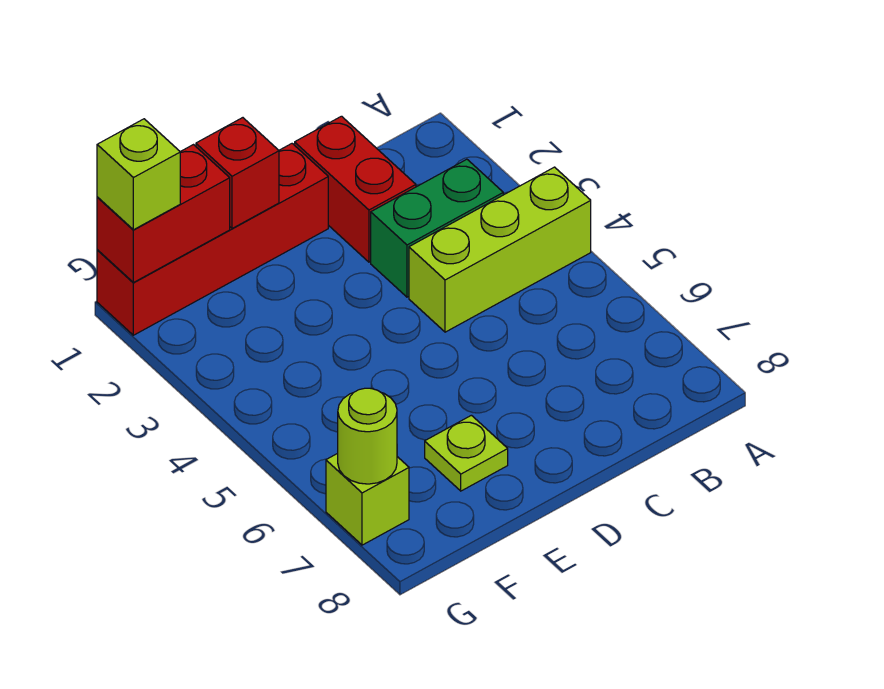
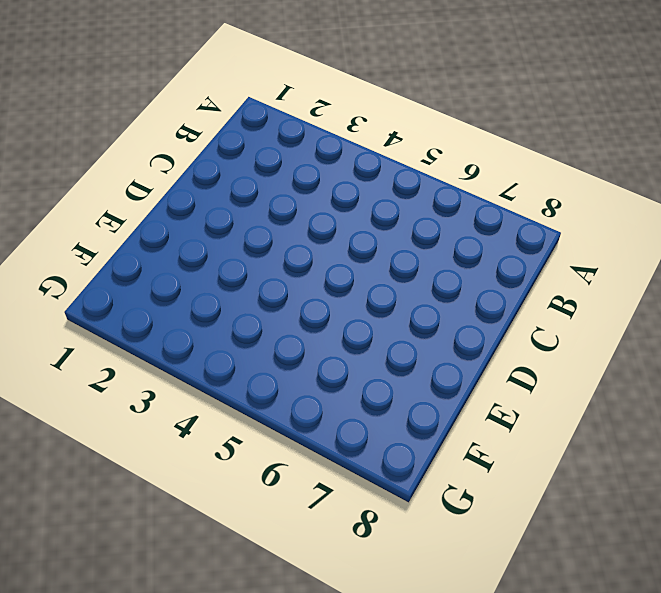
none -> lime 1x3 brick [409,167,591,332]
none -> green 1x2 brick [371,159,503,297]

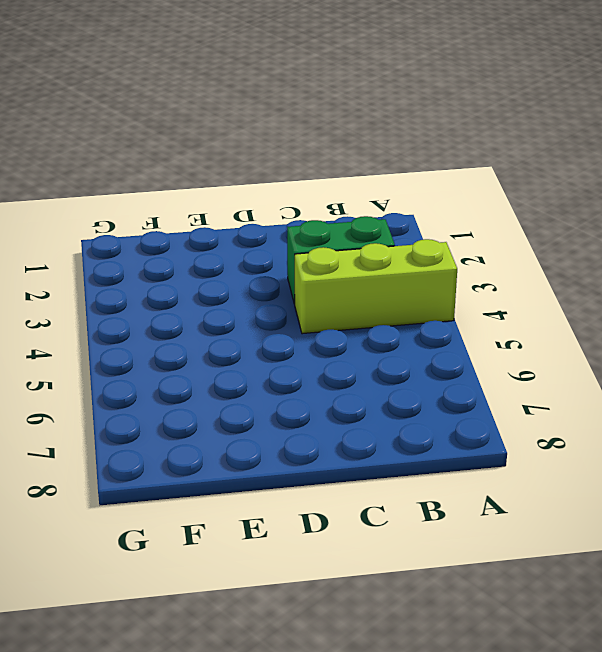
none -> red 1x2 brick [295,116,416,262]
none -> red 1x4 brick [97,144,328,335]

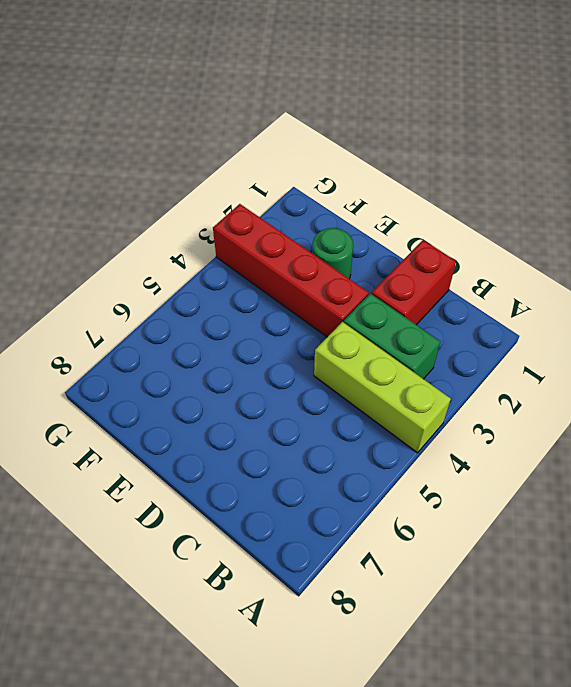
red 1x4 brick [213,204,369,337] -> red 1x4 brick moved to [97,144,328,335]
green 1x1 round brick [312,228,353,279] -> none
none -> lime 1x1 plate [425,415,508,491]
none -> lime 1x1 brick [326,453,409,545]

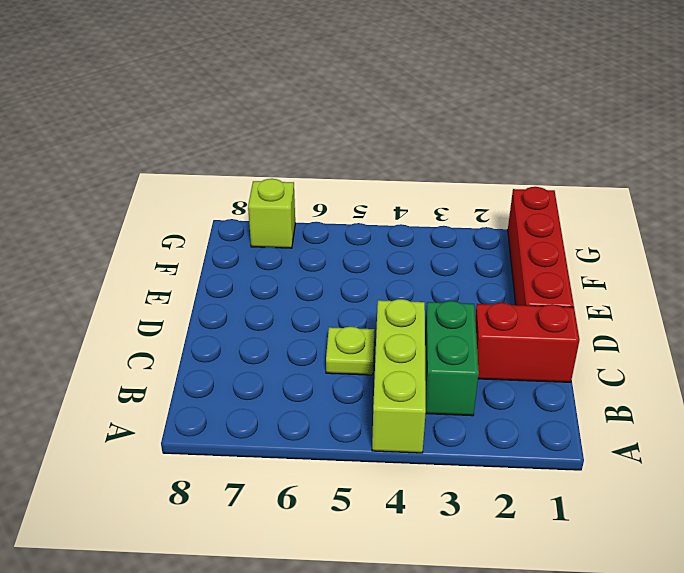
lime 1x1 plate [326,327,375,375] -> lime 1x1 plate moved to [425,415,508,491]
none -> red 1x1 brick [196,118,279,228]
none -> red 1x2 brick [97,145,230,283]

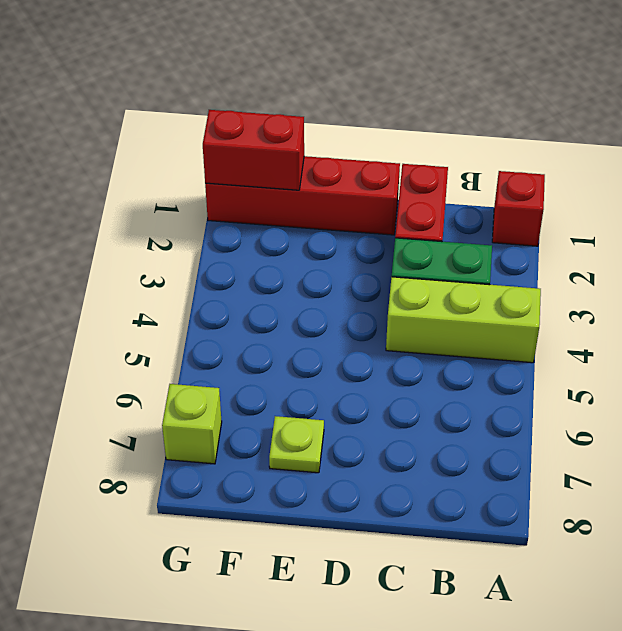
red 1x1 brick [492,171,545,246] -> red 1x1 brick moved to [196,118,279,228]
none -> lime 1x1 round brick [338,388,397,484]
none -> lime 1x1 brick [97,119,180,230]

